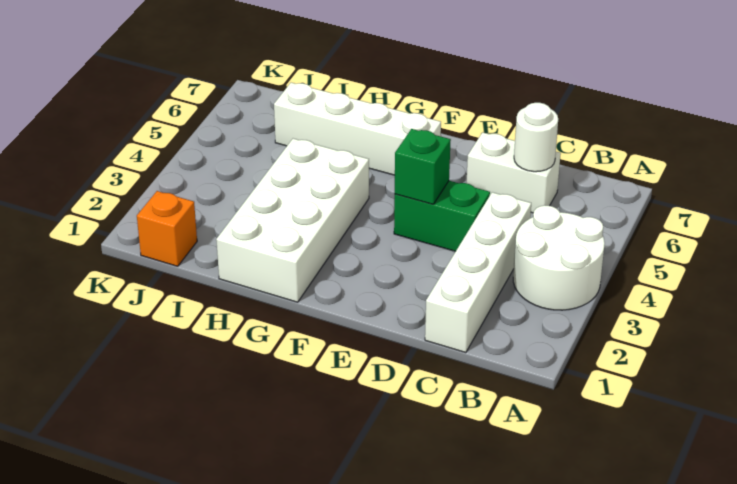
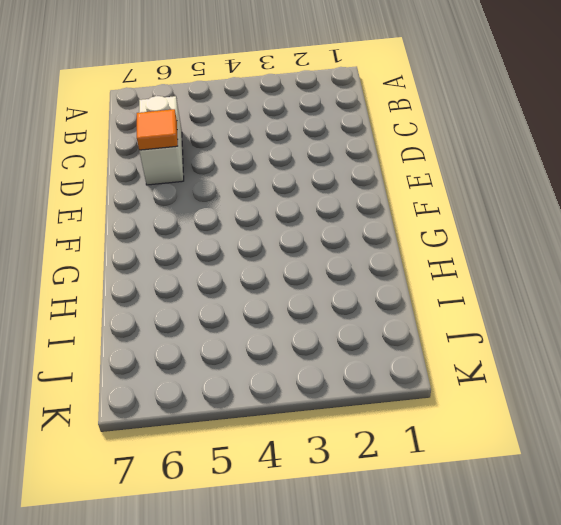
orange 1x1 tile [137,109,178,150] -> none
none -> white 2x2 round brick [513,205,605,310]
none -> white 1x4 brick [425,192,531,353]

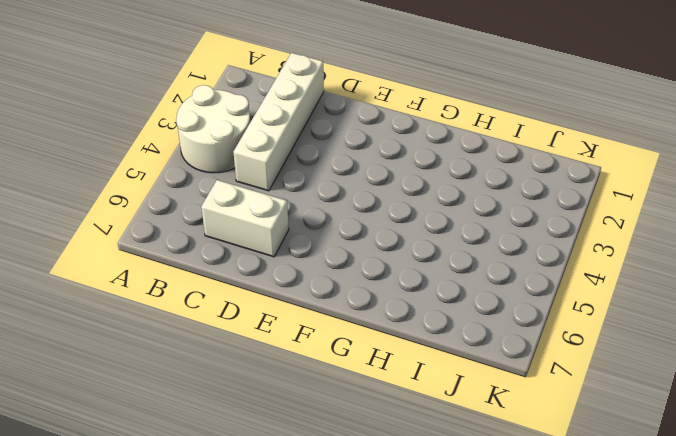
none -> green 1x2 brick [394,181,490,251]
none -> white 1x4 brick [274,83,441,175]

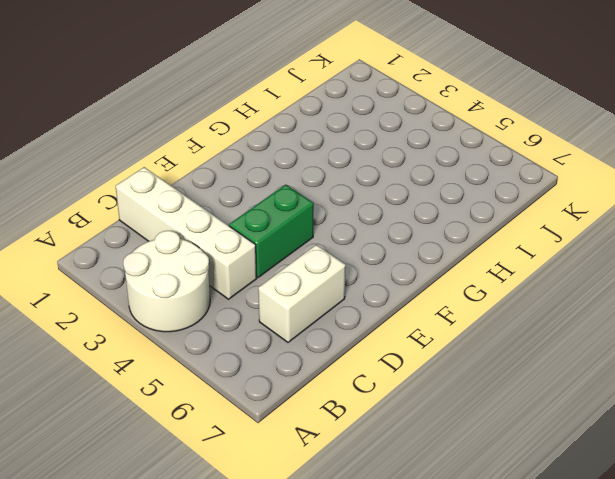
none -> white 1x4 brick [274,83,441,175]
none -> white 2x4 brick [216,139,369,302]

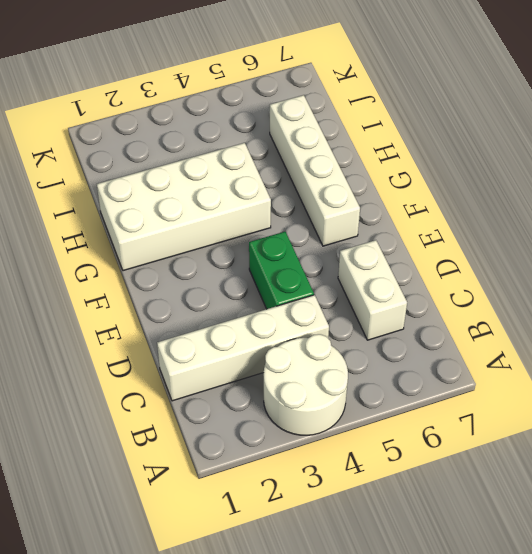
none -> orange 1x1 brick [137,191,197,266]
none -> white 1x1 round brick [514,103,558,172]

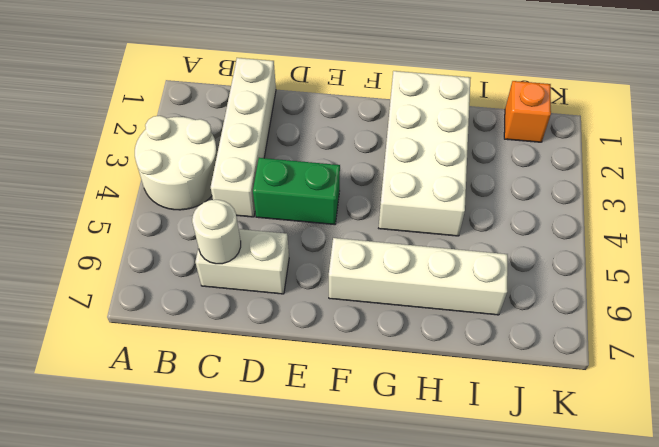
none -> green 1x1 brick [395,129,451,204]

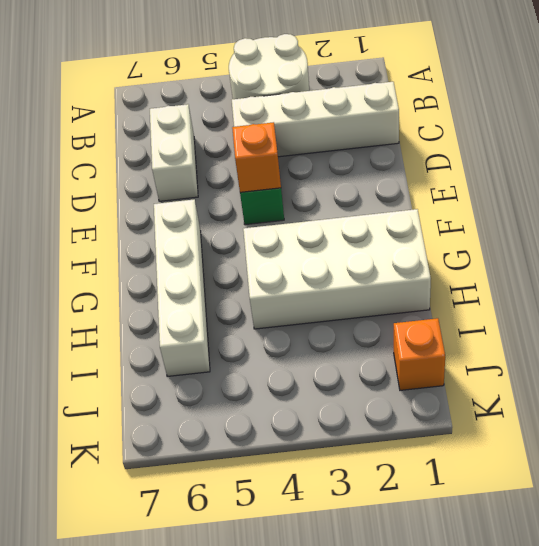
orange 1x1 brick [232,122,281,192] -> green 1x1 brick [395,129,451,204]
none -> white 1x1 round brick [514,103,558,172]

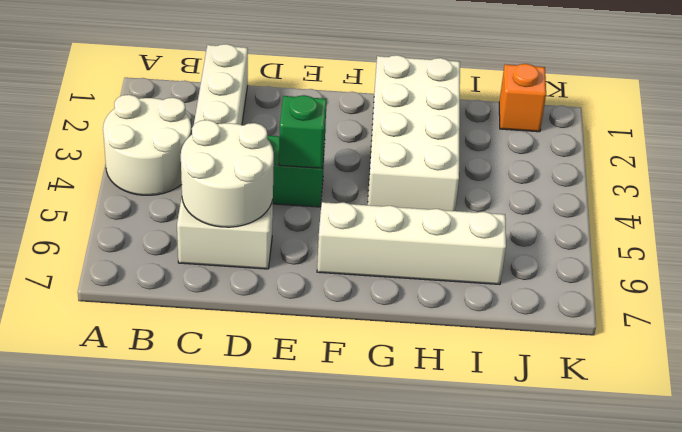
white 2x2 round brick [181,120,274,227] -> white 1x1 round brick [514,103,558,172]

